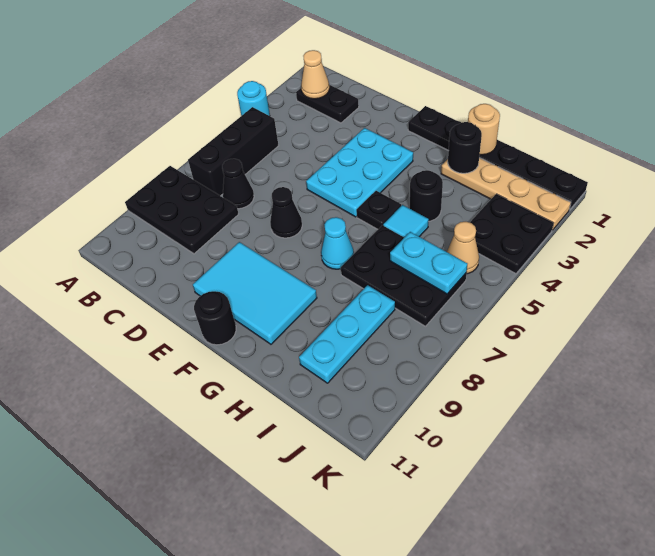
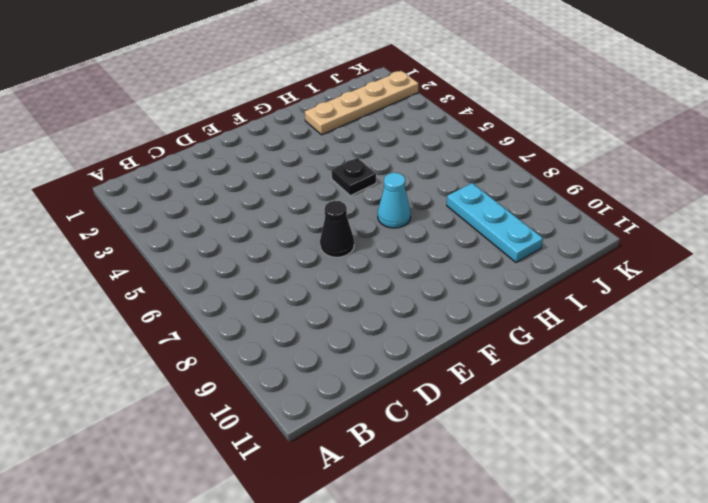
none -> cyan 1x1 round brick [237,81,270,116]
none -> black 2x3 plate [125,166,238,254]
none -> black 1x2 plate [296,85,359,123]

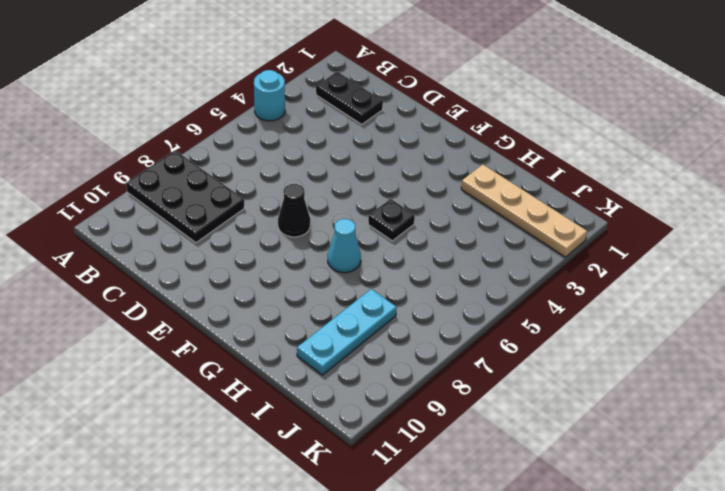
none -> black 1x3 brick [188,107,279,196]
none -> black 1x1 cone [222,159,254,209]
none -> cyan 2x3 plate [306,128,413,217]

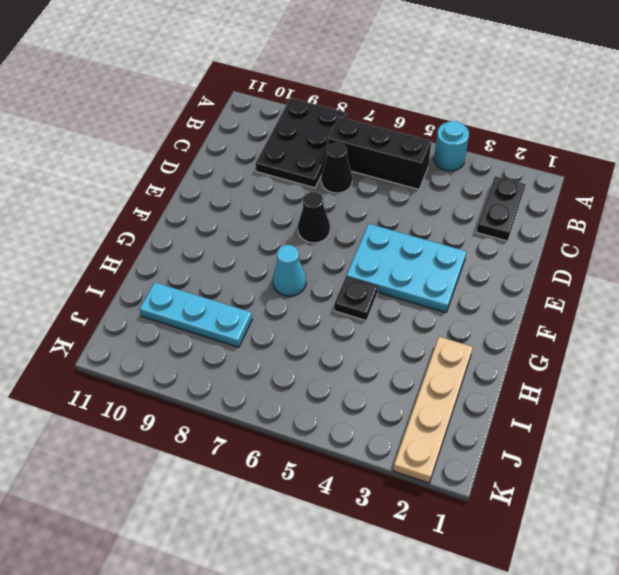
none -> cyan 2x3 tile [193,242,317,344]
none -> black 1x6 plate [408,106,588,210]
none -> black 1x1 round brick [194,291,236,345]

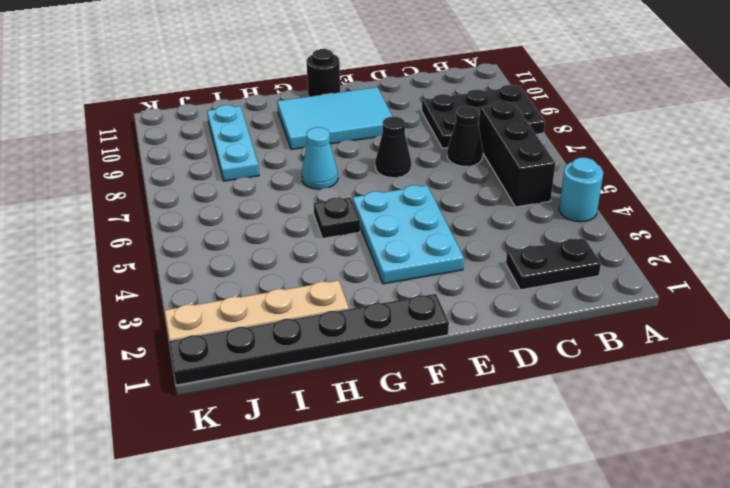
none -> black 1x1 round brick [410,170,443,221]
none -> cyan 1x1 tile [383,205,429,237]
none -> black 2x3 plate [341,225,466,326]

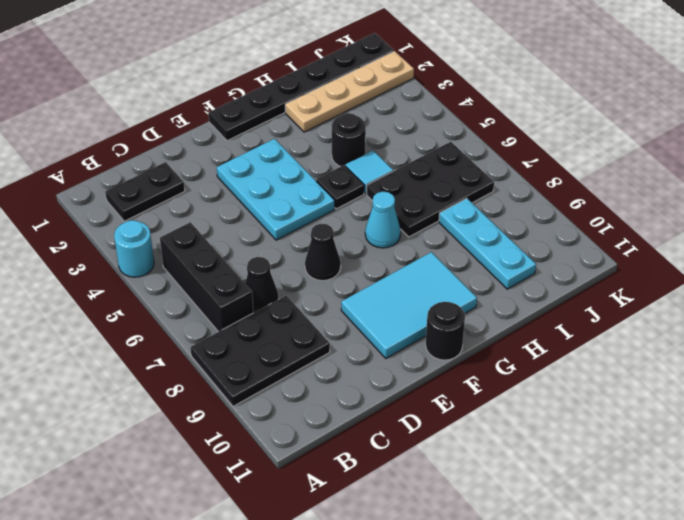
none -> black 2x2 plate [470,194,553,274]
none -> tan 1x1 cone [447,222,479,274]
none -> tan 1x1 cone [301,50,329,99]

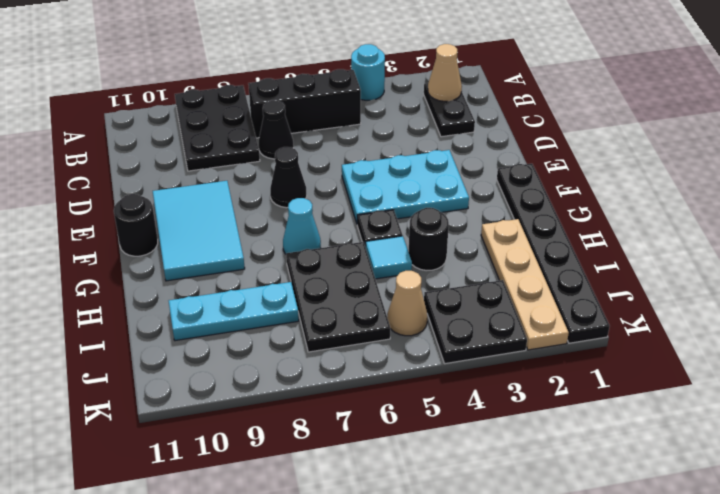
none -> tan 1x1 round brick [468,104,500,155]
none -> black 1x1 round brick [448,122,482,173]
none -> cyan 1x2 plate [390,232,467,294]

